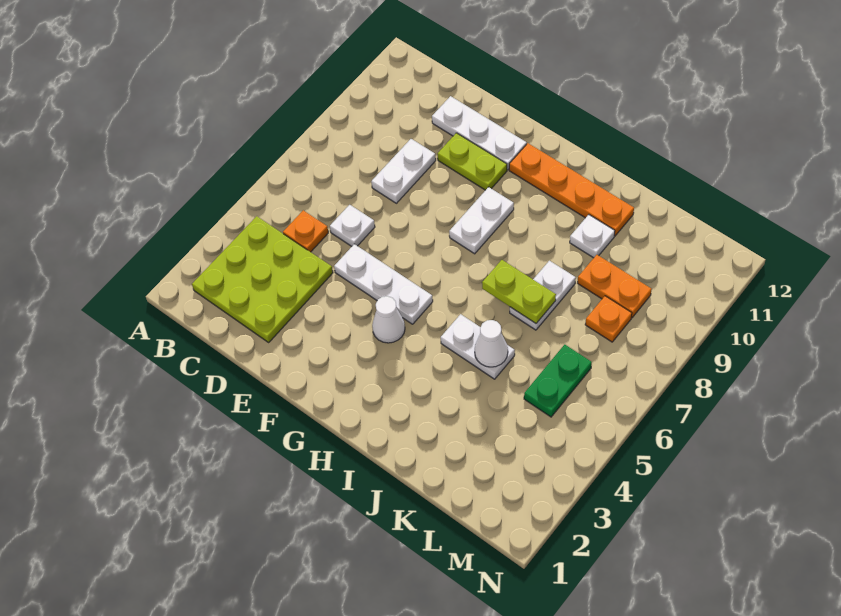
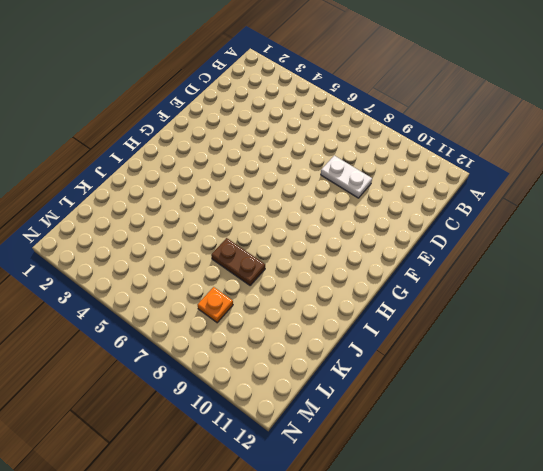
brown 1x2 plate [211,238,265,285] -> white 1x2 plate [510,261,576,330]
none -> lime 3x3 plate [192,216,333,342]
none -> orange 1x1 plate [283,210,328,252]
none -> white 1x1 plate [330,205,375,246]

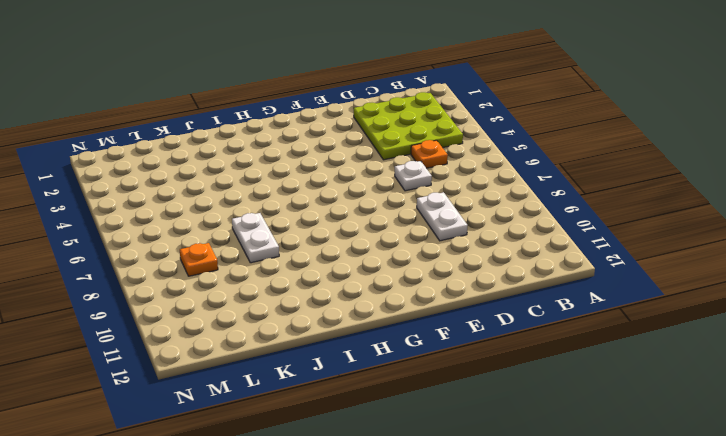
none -> white 1x3 plate [432,96,527,170]
none -> white 1x3 plate [334,244,433,324]
none -> lime 1x2 plate [438,133,507,190]

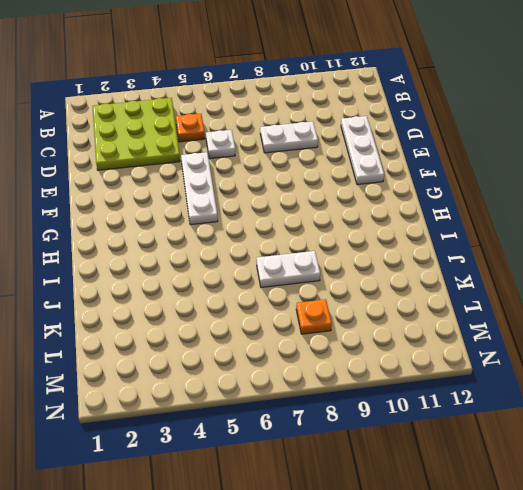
none -> lime 1x2 plate [438,133,507,190]
none -> white 1x1 cone [372,296,405,343]
none -> white 1x2 plate [449,187,514,254]

